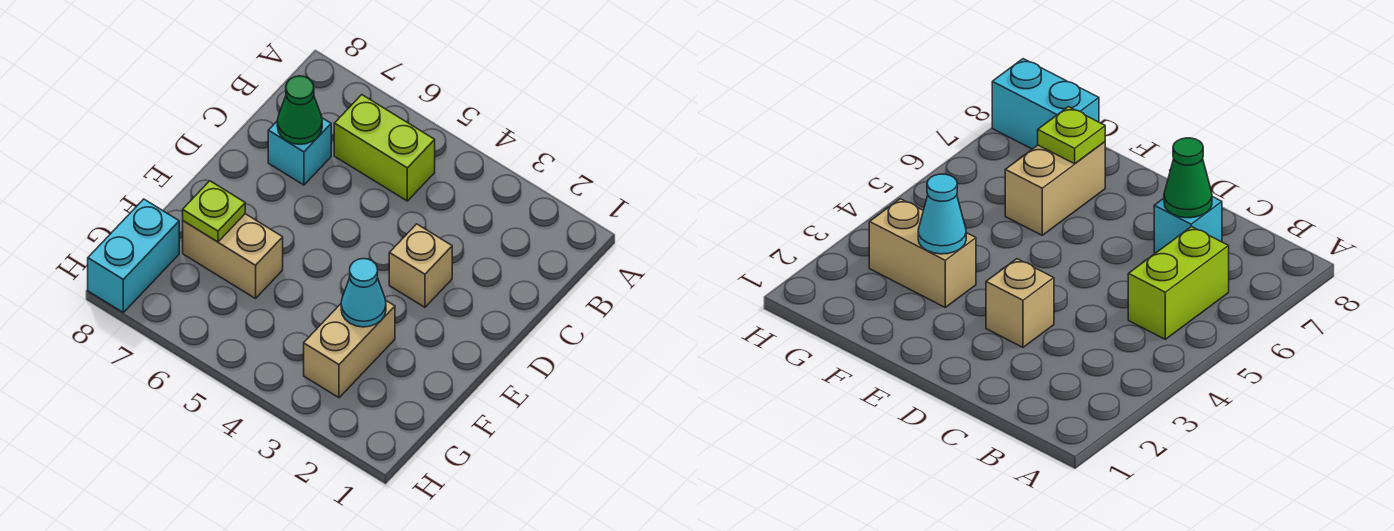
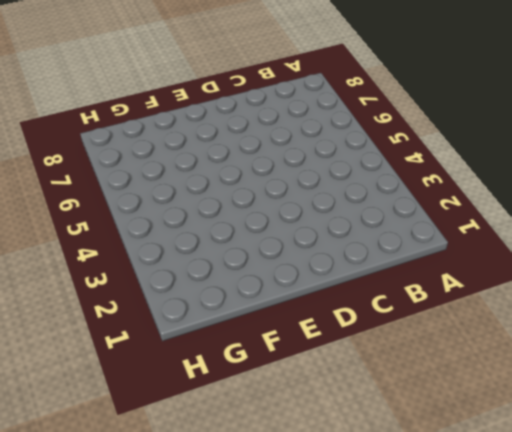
none -> lime 1x2 brick [334,95,435,201]
none -> cyan 1x1 brick [268,118,331,185]

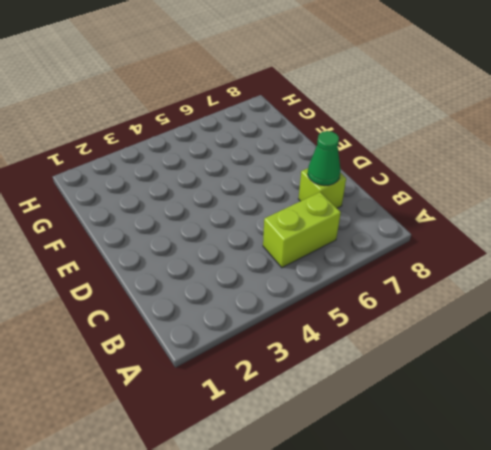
lime 1x1 brick [299,168,346,208] -> cyan 1x1 brick [268,118,331,185]
none -> tan 1x1 brick [389,224,452,307]
none -> tan 1x2 brick [304,300,395,398]

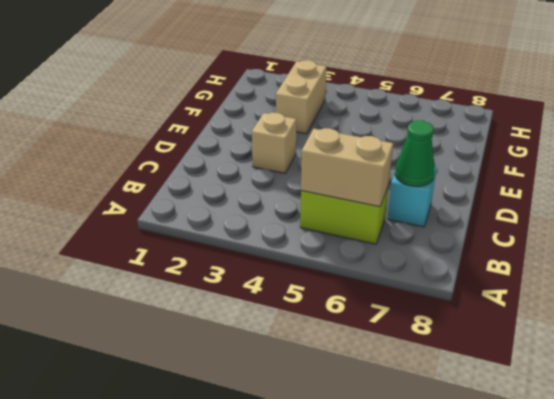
tan 1x2 brick [301,128,393,207] -> tan 1x2 brick moved to [183,214,283,298]
none -> cyan 1x2 brick [88,199,179,312]
none -> cyan 1x1 cone [341,259,386,327]

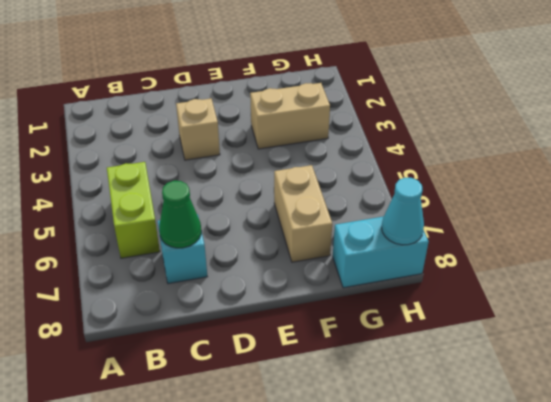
cyan 1x1 cone [382,178,424,245] -> cyan 1x1 cone moved to [341,259,386,327]
none -> lime 1x1 plate [183,181,245,242]

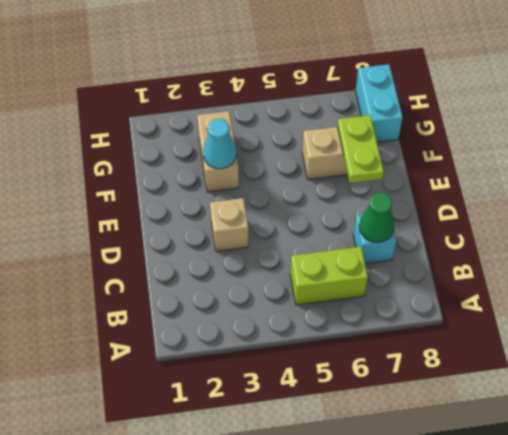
lime 1x2 plate [337,115,384,183] -> lime 1x1 plate [183,181,245,242]

